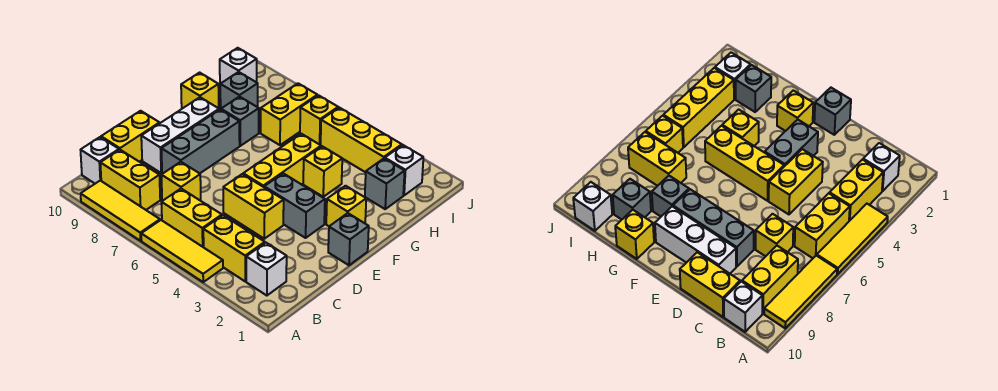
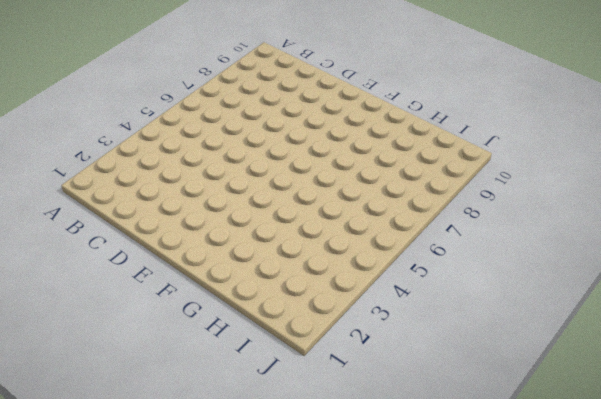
none -> yellow 1x3 tile [141,220,223,282]
none -> yellow 1x3 tile [81,181,160,241]
none -> white 1x1 brick [246,243,287,296]

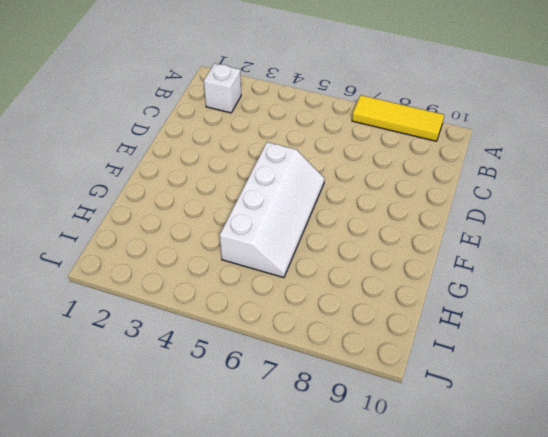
white 2x4 slope [220,142,325,278] -> yellow 1x3 brick [243,134,321,187]
none -> yellow 1x3 tile [141,220,223,282]
none -> yellow 1x2 brick [203,215,265,281]
none -> yellow 1x2 brick [161,189,222,247]

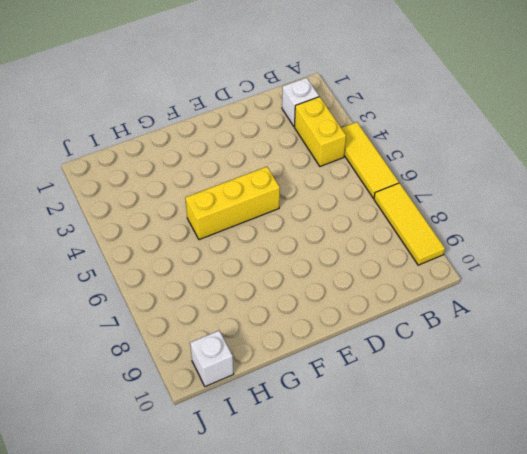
none -> yellow 1x2 brick [161,189,222,247]
none -> yellow 1x2 brick [100,150,160,210]
none -> white 1x1 brick [81,137,119,184]

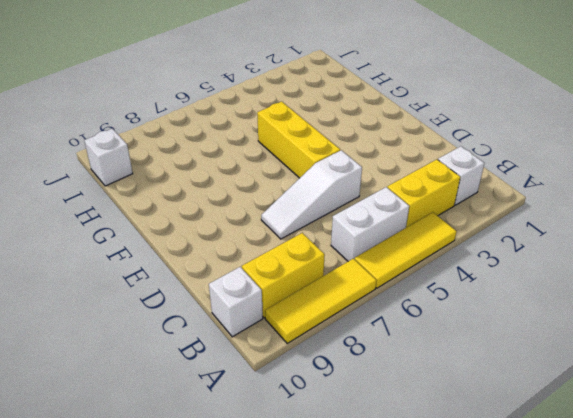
white 1x2 brick [331,187,409,261] -> yellow 1x2 brick [161,189,222,247]
white 1x3 slope [261,150,362,239] -> yellow 1x2 brick [223,174,284,239]
none -> yellow 1x1 brick [161,162,201,201]
none -> yellow 1x2 brick [101,111,160,162]
none -> grey 1x3 brick [161,110,240,174]

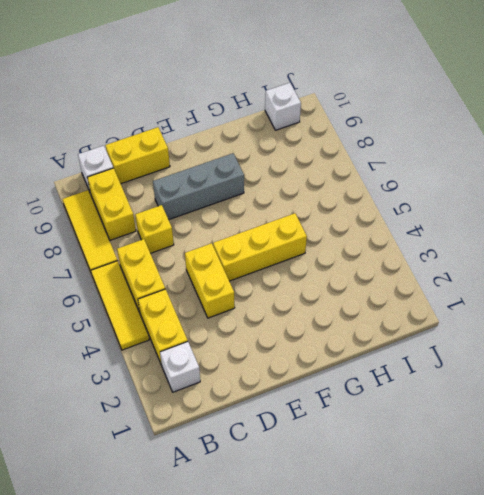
none -> white 1x3 brick [141,97,219,173]
none -> grey 1x1 brick [328,213,369,265]
none -> grey 1x2 brick [264,173,325,238]

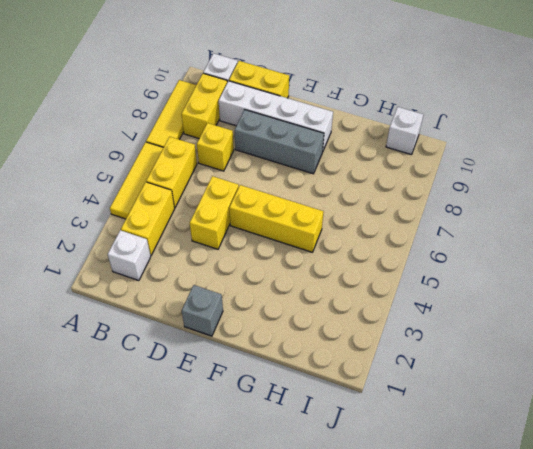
white 1x4 brick [219,81,333,150] -> white 1x3 brick [141,97,219,173]
none -> grey 1x2 brick [264,173,325,238]
none -> yellow 1x1 brick [326,186,366,226]
none -> yellow 1x1 brick [303,146,342,197]

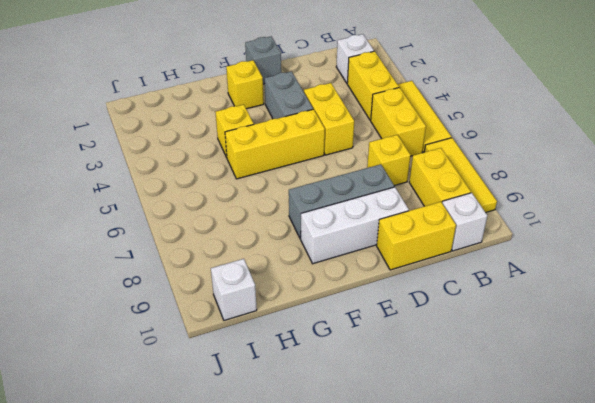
none -> grey 1x1 brick [221,96,259,146]
none -> yellow 1x1 brick [181,73,219,109]
none -> grey 1x1 brick [365,159,405,209]

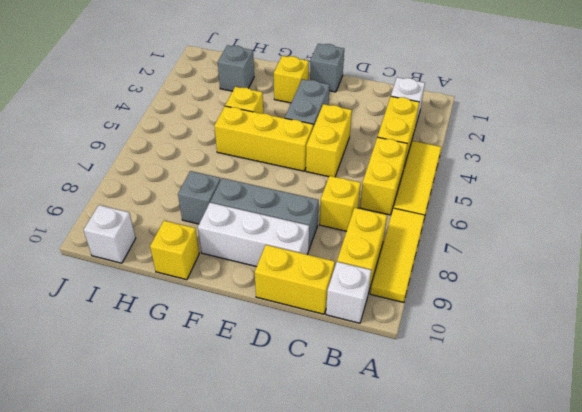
none -> yellow 1x2 brick [261,83,317,145]
none -> grey 1x1 brick [220,72,258,108]
none -> white 1x1 brick [385,145,423,195]

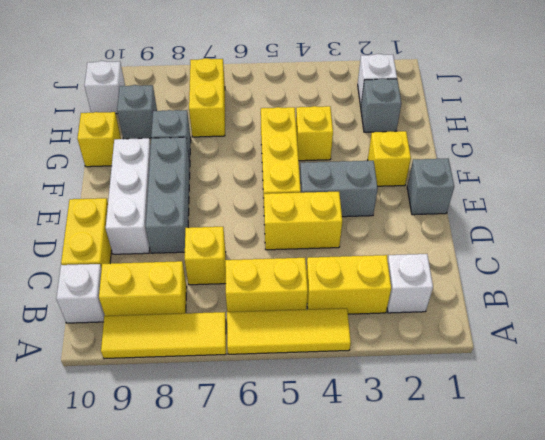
none -> yellow 1x3 brick [321,108,402,172]
none -> yellow 1x1 brick [300,95,338,144]

